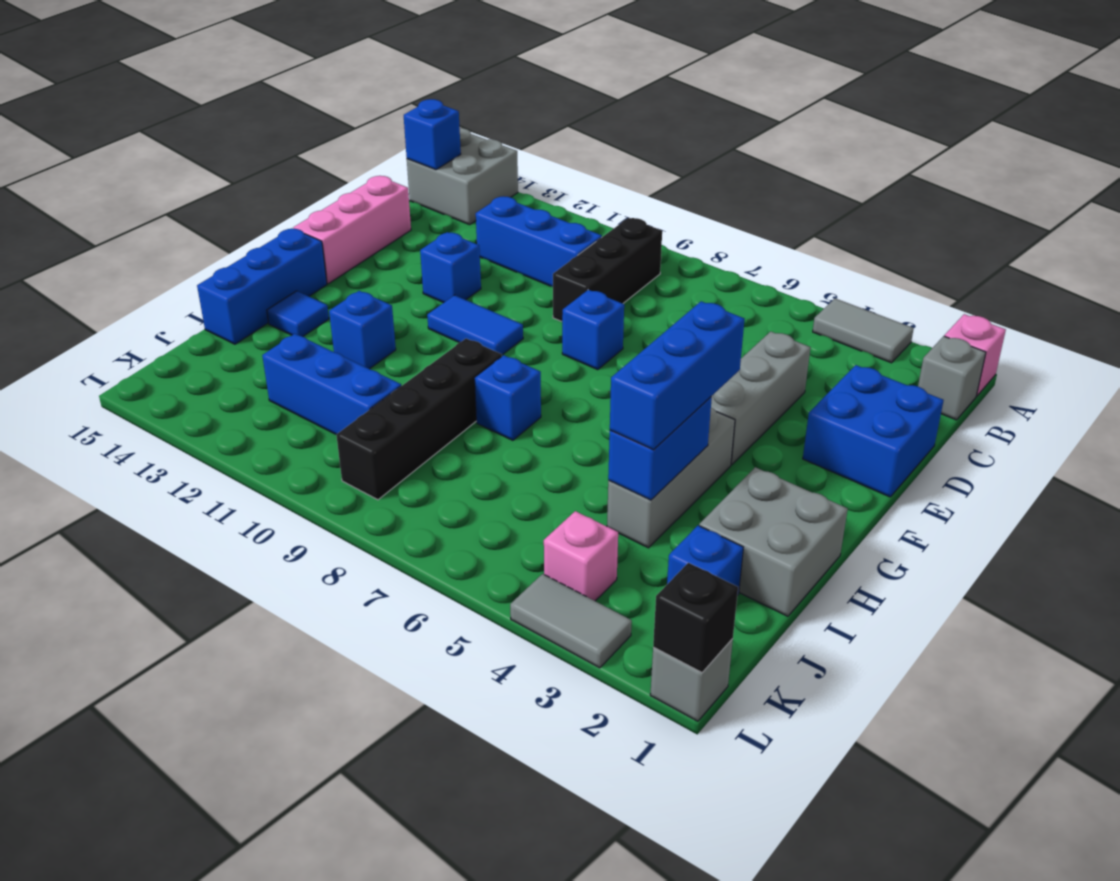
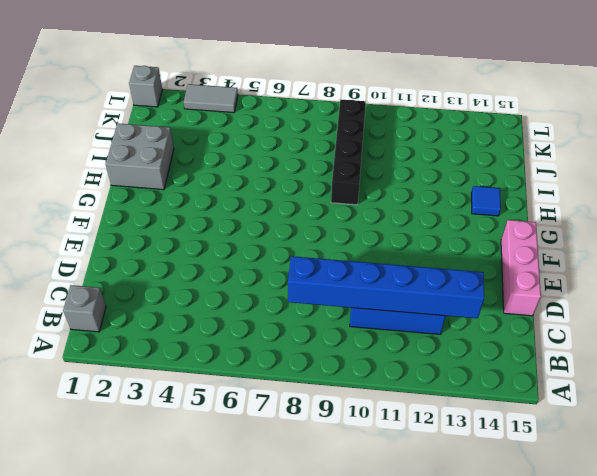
blue 1x6 brick [288,256,484,318] -> none
none -> pink 1x1 brick [944,314,1006,396]
none -> grey 1x2 tile [813,299,914,363]
none -> grey 2x2 brick [407,128,518,225]

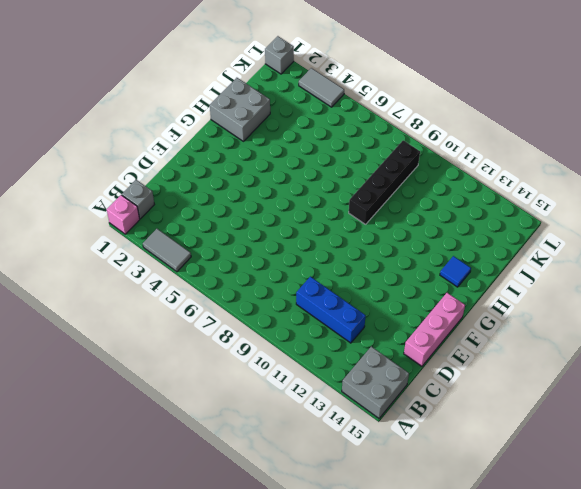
none -> black 1x3 brick [553,218,662,322]
none -> blue 2x2 brick [803,365,944,497]
none -> grey 1x3 brick [711,332,811,465]

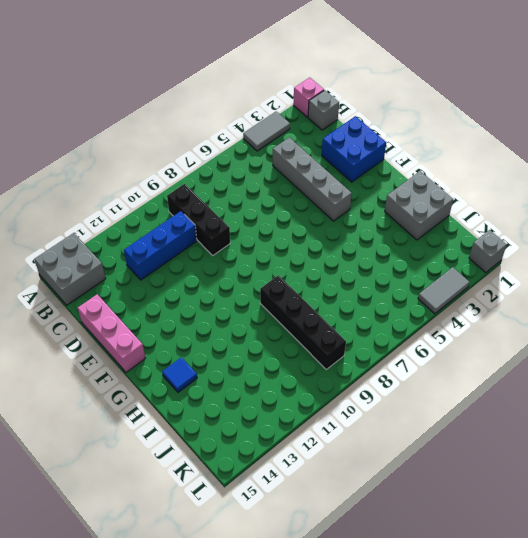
grey 1x4 brick [273,137,352,221] -> grey 1x3 brick [711,332,811,465]
none -> blue 1x1 brick [562,290,624,370]
none -> blue 1x1 brick [420,232,481,303]
none -> blue 1x2 tile [427,295,523,355]

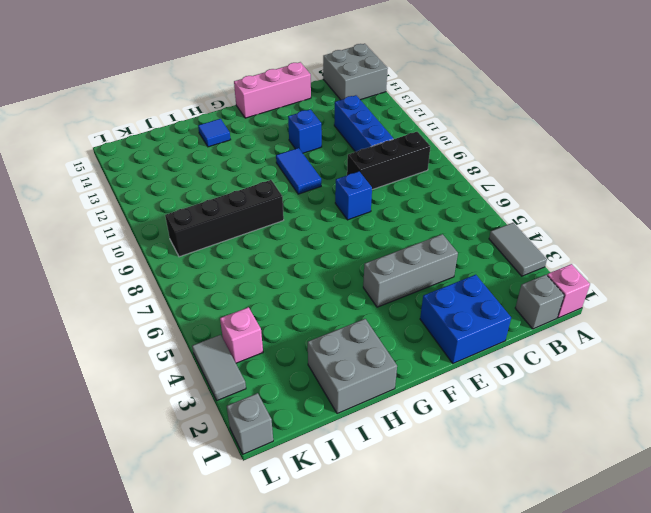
none -> grey 1x3 brick [607,407,735,548]
none -> blue 1x3 brick [197,229,327,344]
none -> blue 1x1 brick [475,355,541,440]

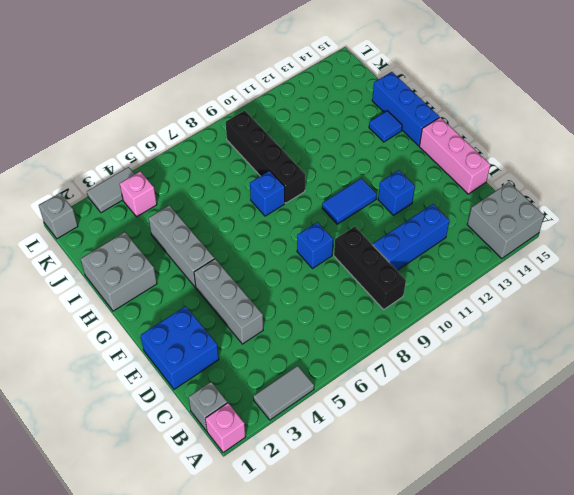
none -> blue 1x1 brick [329,291,396,369]
none -> blue 1x1 brick [667,525,744,596]
none -> blue 1x3 brick [262,334,401,434]

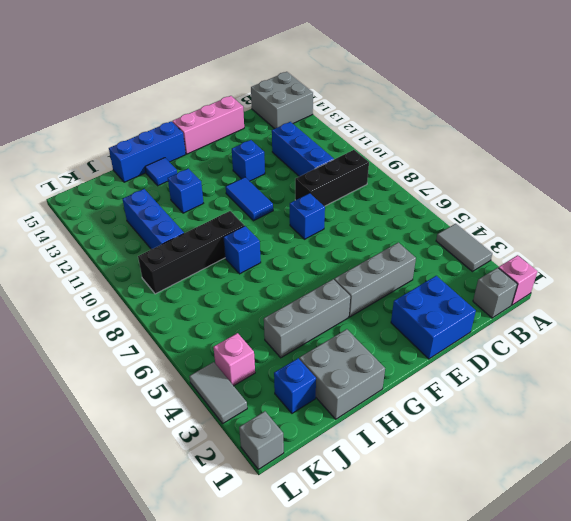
none -> blue 1x1 brick [404,99,461,170]
none -> blue 1x2 brick [608,397,712,500]
none -> black 1x1 brick [653,563,738,673]

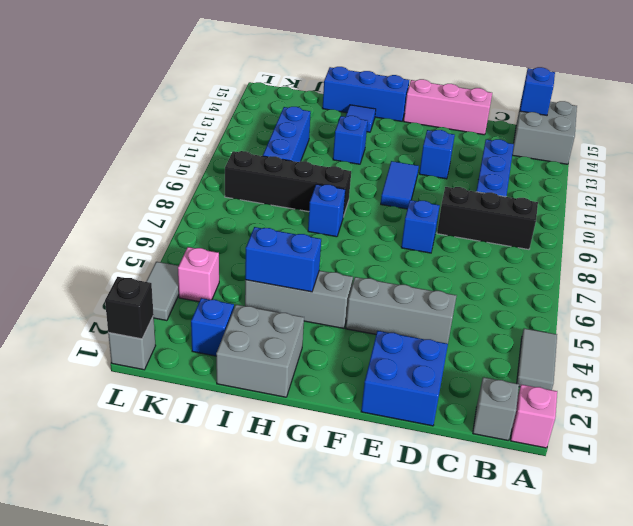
none -> blue 1x3 brick [610,301,744,450]

